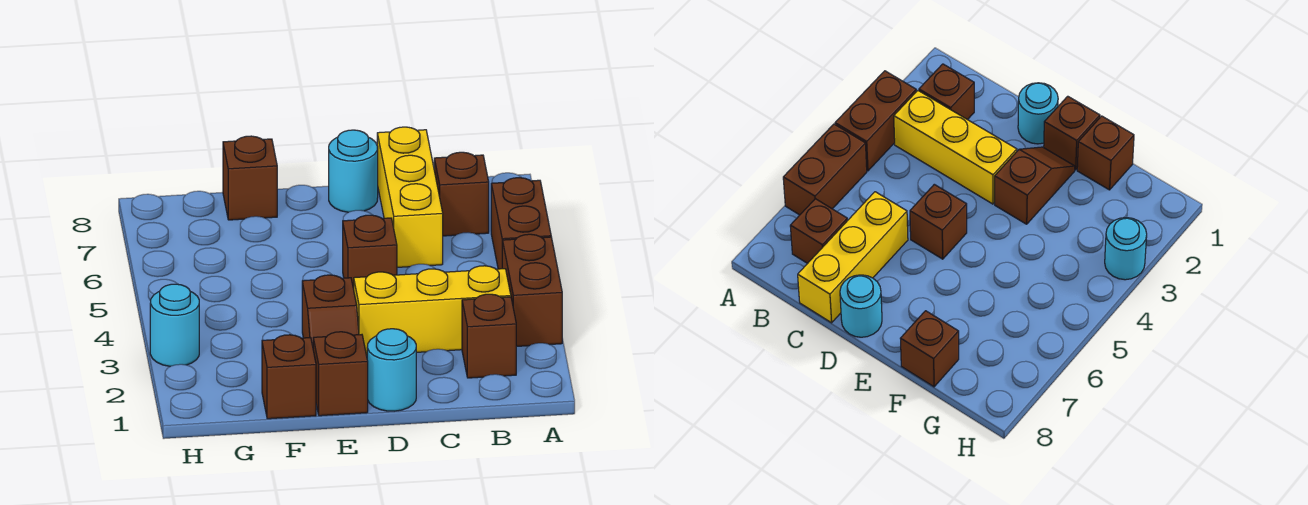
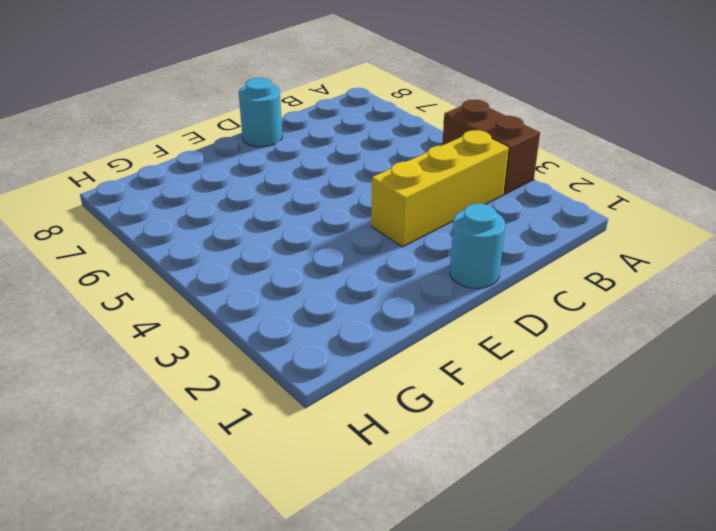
none -> brown 1x2 brick [491,178,551,269]
none -> brown 1x1 brick [462,294,516,378]
none -> brown 1x1 brick [434,152,489,236]

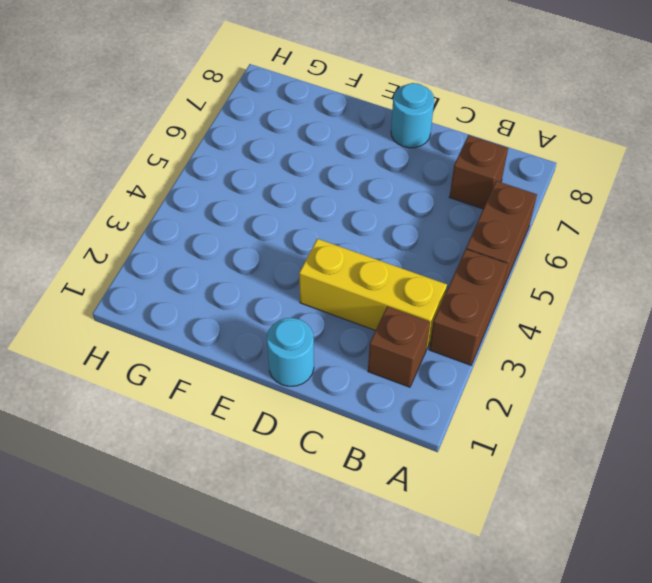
none -> yellow 1x3 brick [377,127,443,267]
none -> brown 1x1 brick [343,215,397,289]
none -> brown 1x1 brick [313,332,368,416]

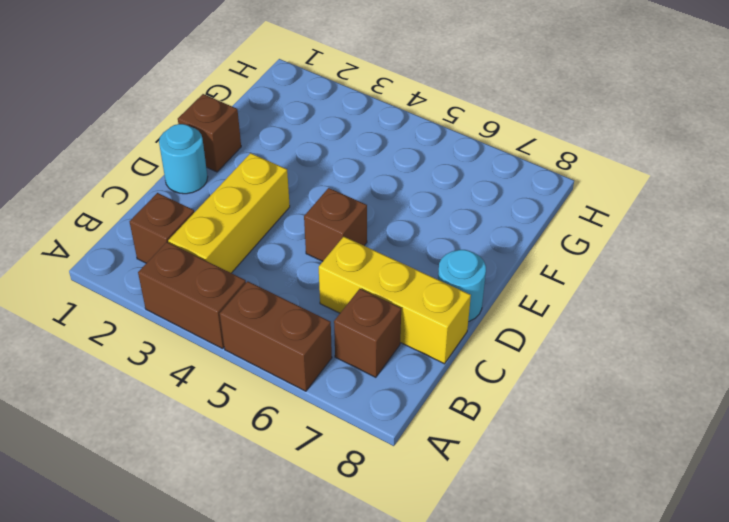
none -> brown 1x2 slope [302,275,359,346]
none -> brown 1x1 brick [262,335,316,419]
none -> brown 1x1 brick [223,136,277,220]

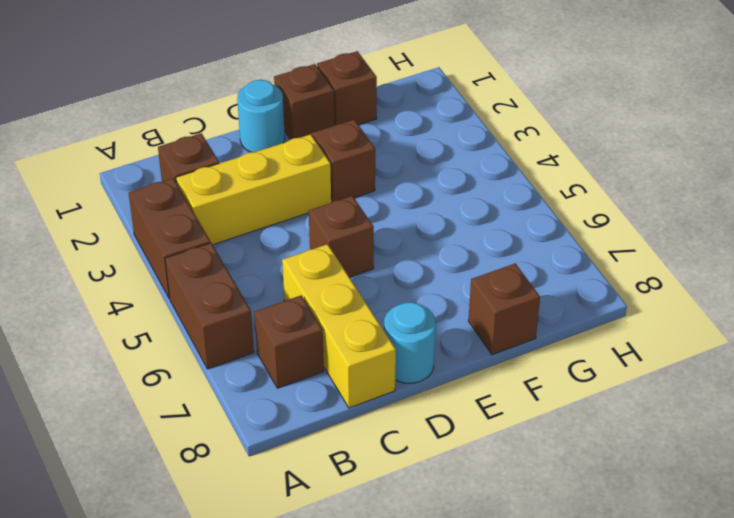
none -> cyan 1x1 round brick [150,284,199,366]

